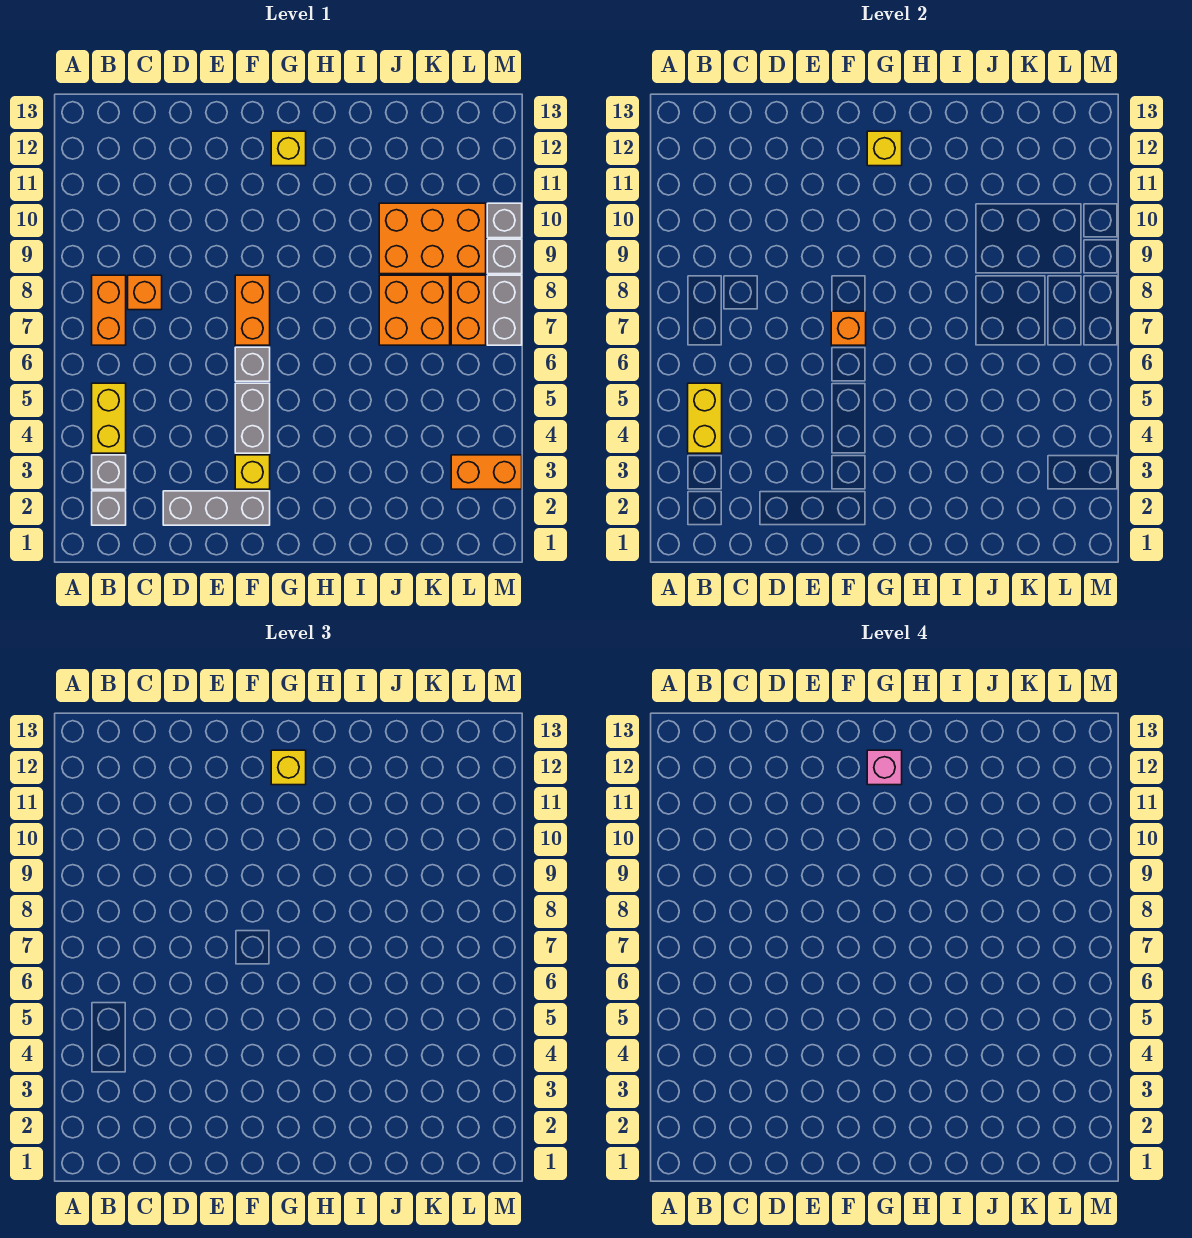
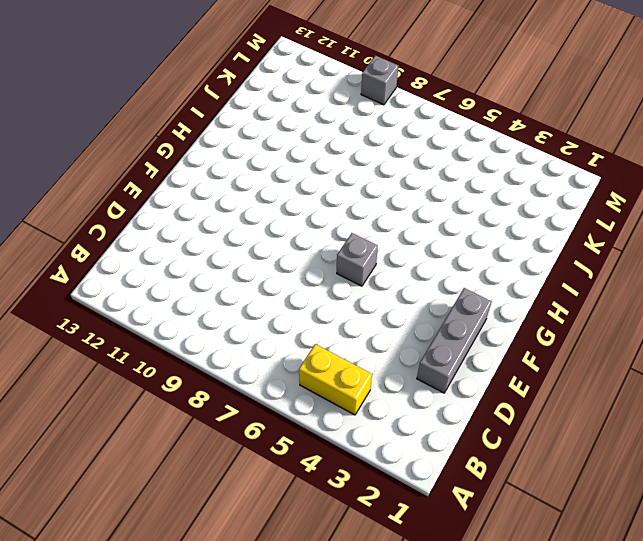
none -> grey 1x1 brick [92,491,126,525]
none -> grey 1x1 brick [92,455,126,489]
none -> orange 1x2 brick [92,275,126,345]

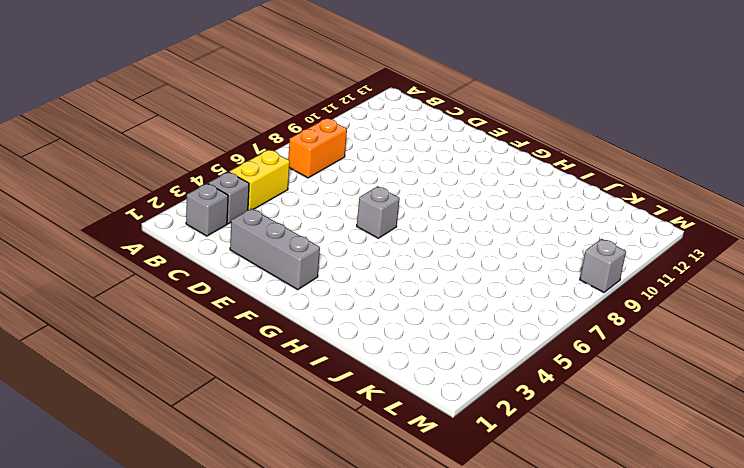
none -> orange 1x1 brick [128,275,162,310]
none -> yellow 1x1 brick [235,455,270,489]
none -> grey 1x2 brick [235,383,270,453]

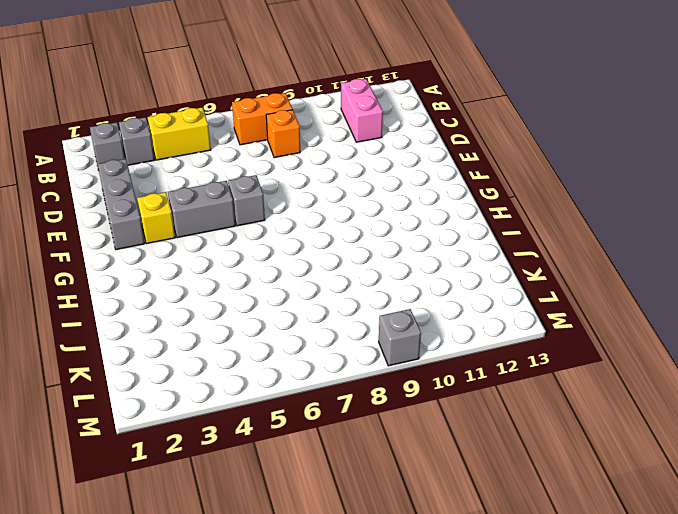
pink 1x2 brick [341,79,383,142] -> none
none -> orange 1x2 brick [235,275,270,345]
none -> yellow 1x1 brick [271,131,306,166]
none -> orange 2x2 brick [379,275,450,345]

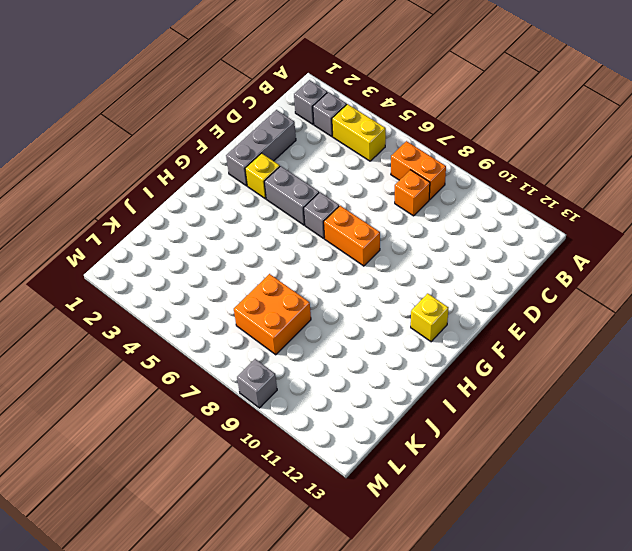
none -> orange 2x3 brick [379,203,486,274]
none -> orange 1x2 brick [451,455,522,489]
none -> orange 1x2 brick [451,275,486,345]

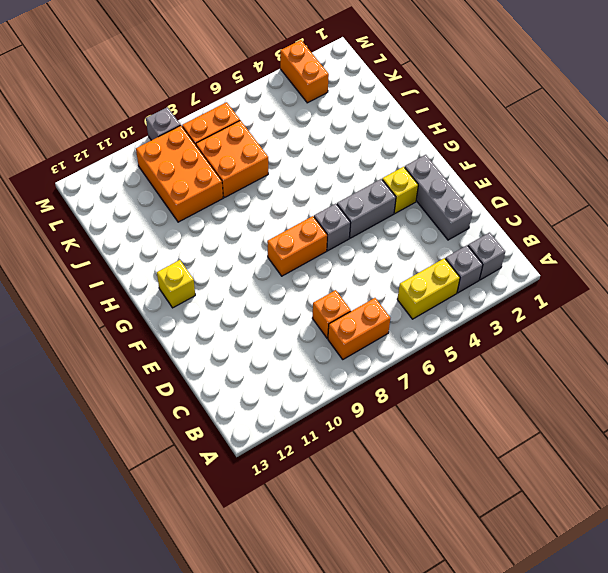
none -> grey 1x2 brick [487,275,522,345]
none -> grey 1x1 brick [487,203,522,238]
none -> yellow 1x2 brick [688,383,722,453]

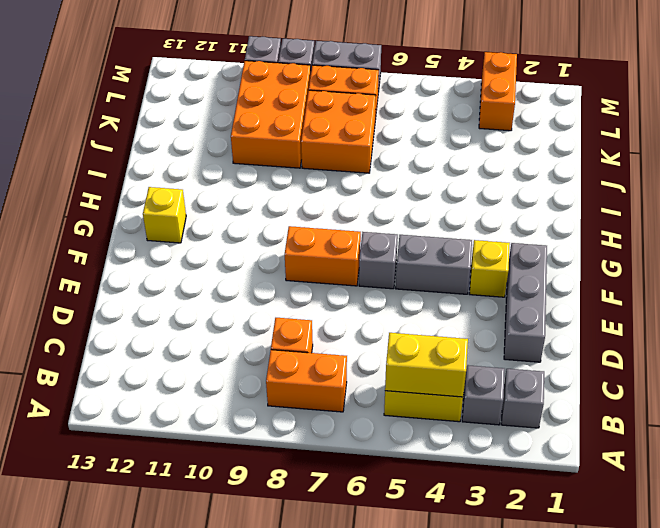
none -> orange 1x1 brick [831,311,866,345]
none -> yellow 1x1 brick [867,131,902,166]
none -> yellow 1x1 brick [271,750,306,785]

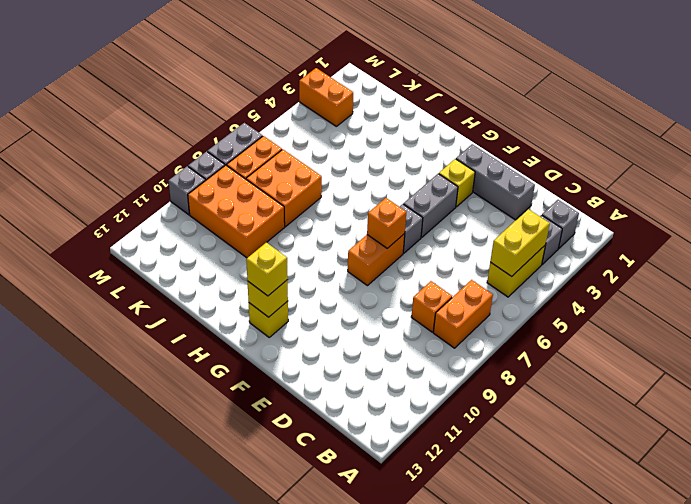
none -> pink 1x1 brick [867,750,902,785]

